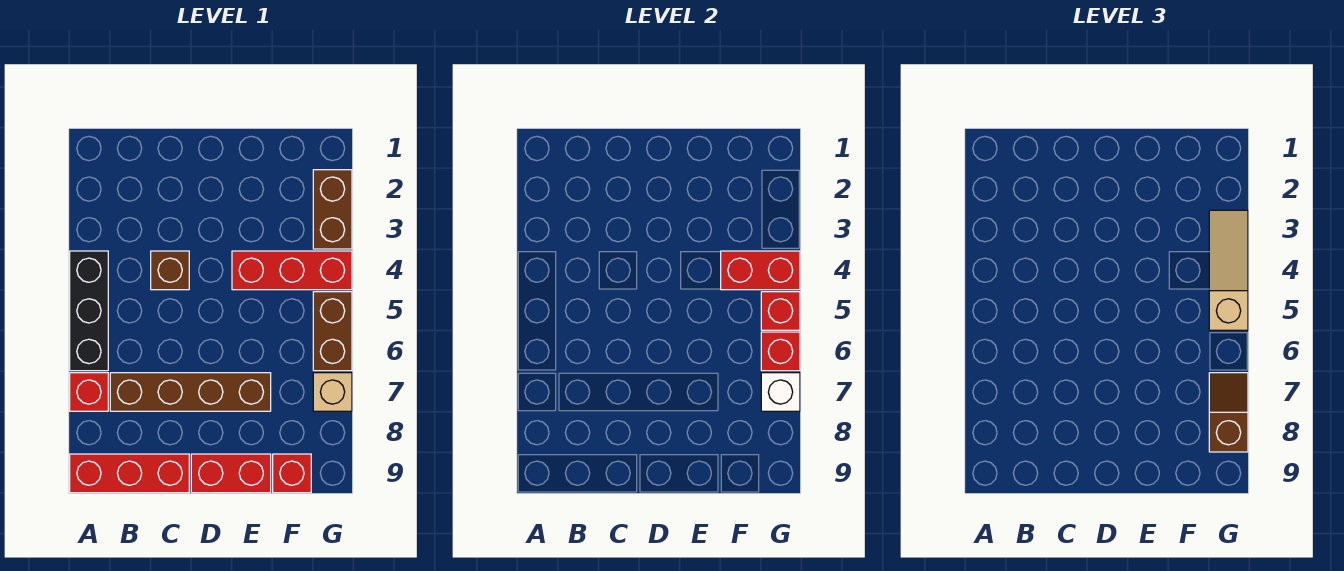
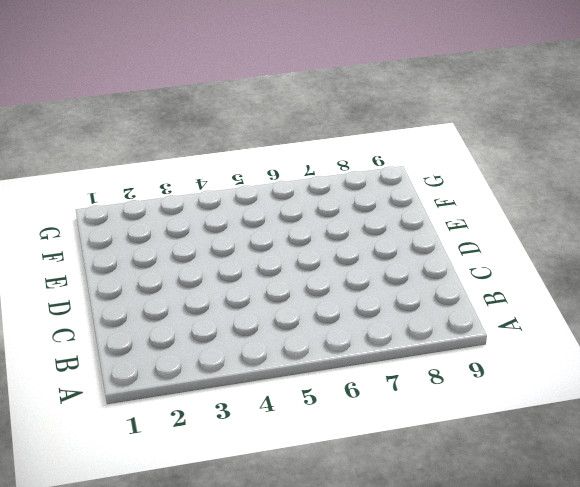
none -> black 1x3 brick [70,251,108,371]
none -> red 1x1 brick [70,373,108,411]
none -> red 1x3 brick [70,454,189,493]

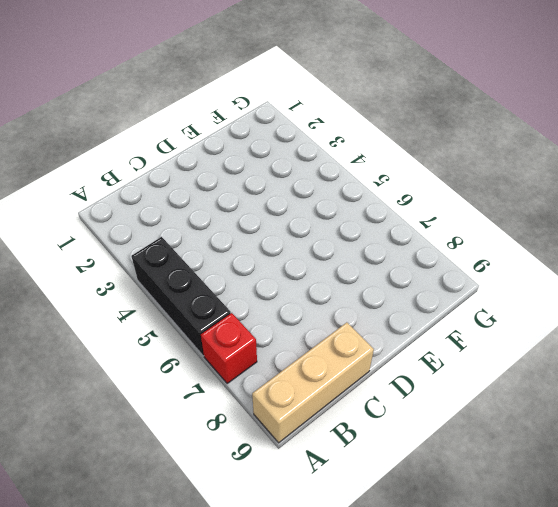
tan 1x3 brick [252,323,374,443] -> red 1x3 brick [70,454,189,493]
none -> brown 1x4 brick [110,373,271,411]
none -> brown 1x1 brick [151,251,189,290]
none -> red 1x2 brick [191,454,271,493]

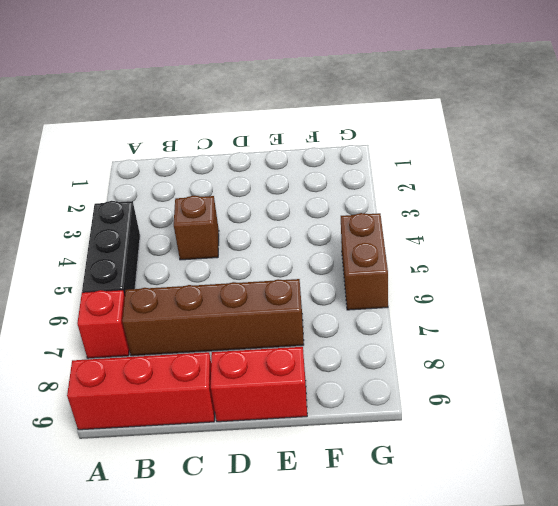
none -> red 1x3 brick [232,251,352,290]
none -> red 1x1 brick [273,454,311,493]
none -> brown 1x2 brick [313,170,352,249]

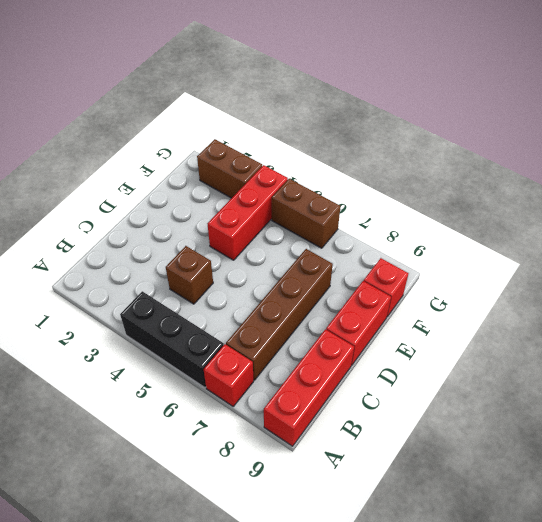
none -> tan 1x1 brick [313,373,352,411]
none -> red 1x2 brick [721,251,800,290]
none -> red 1x1 brick [761,292,800,330]

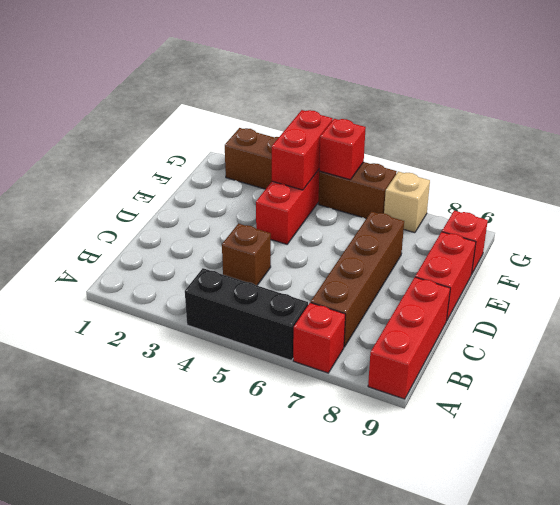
none -> red 1x1 brick [761,332,800,371]
none -> white 1x1 brick [761,373,800,411]
none -> tan 1x3 slope [1209,210,1248,330]

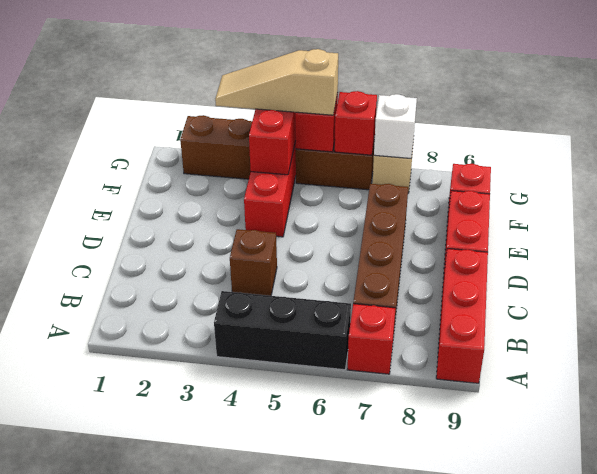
none -> brown 1x2 slope [1209,373,1248,452]

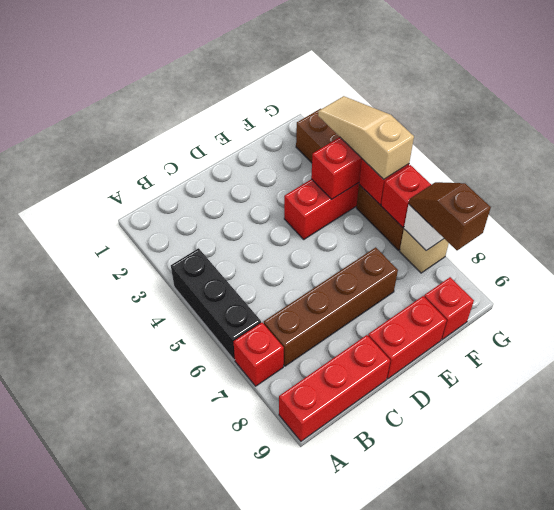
none -> brown 1x1 brick [151,251,189,290]

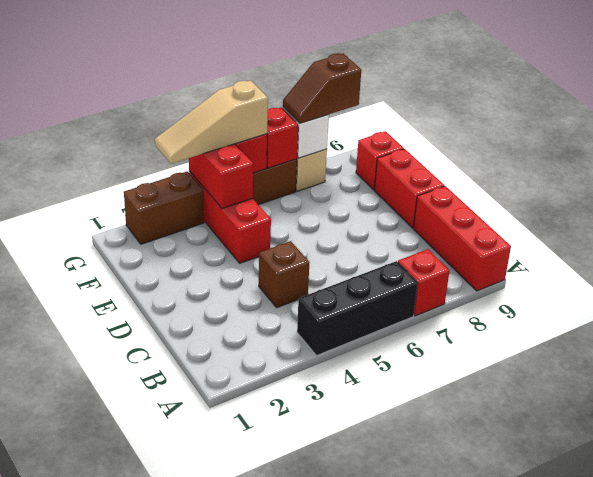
none -> brown 1x4 brick [110,373,271,411]

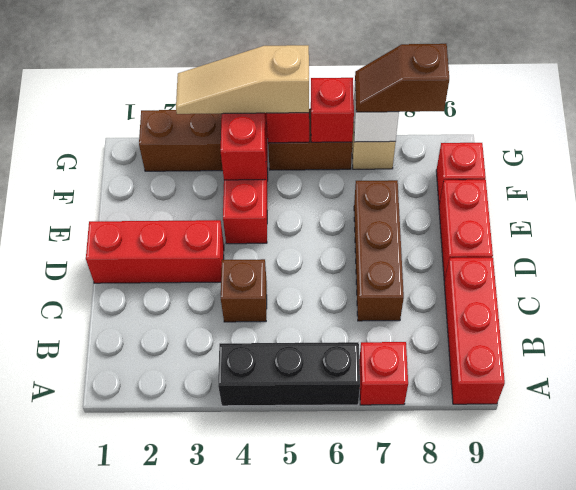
brown 1x3 brick [354,180,404,321] -> brown 1x4 brick [110,373,271,411]
red 1x3 brick [86,220,224,283] -> none

